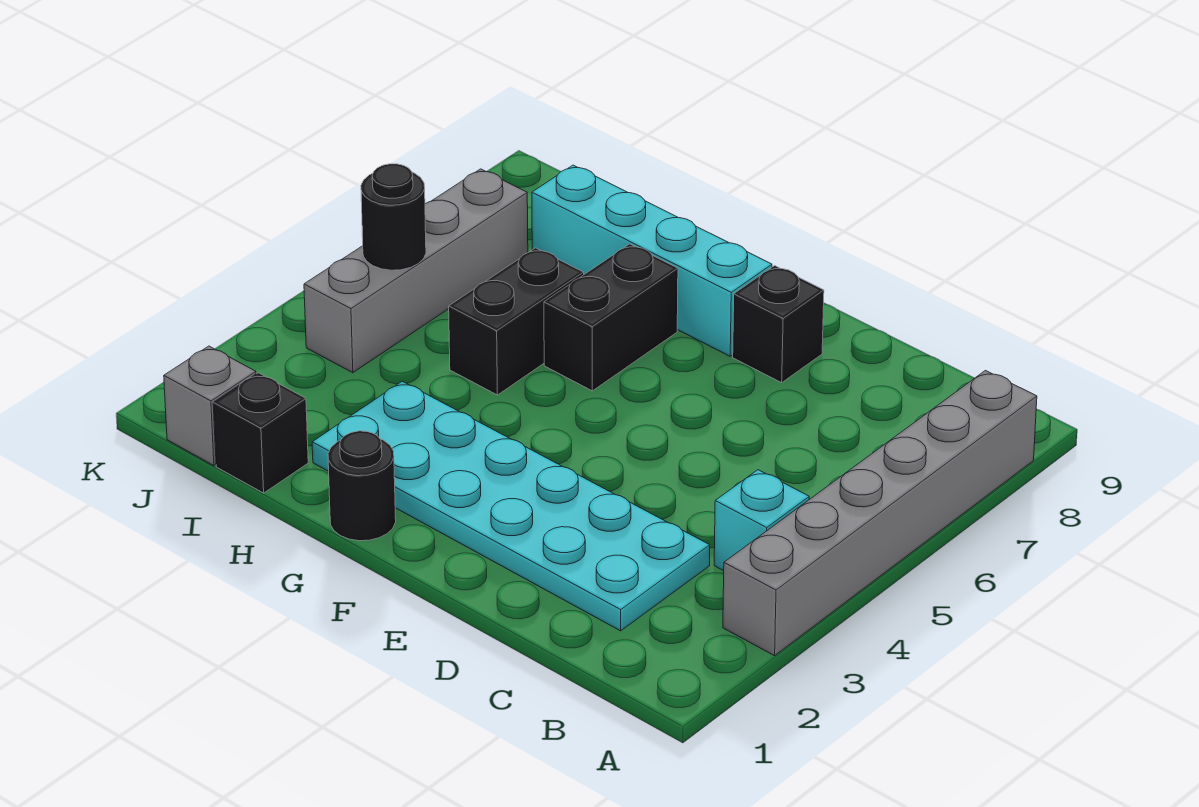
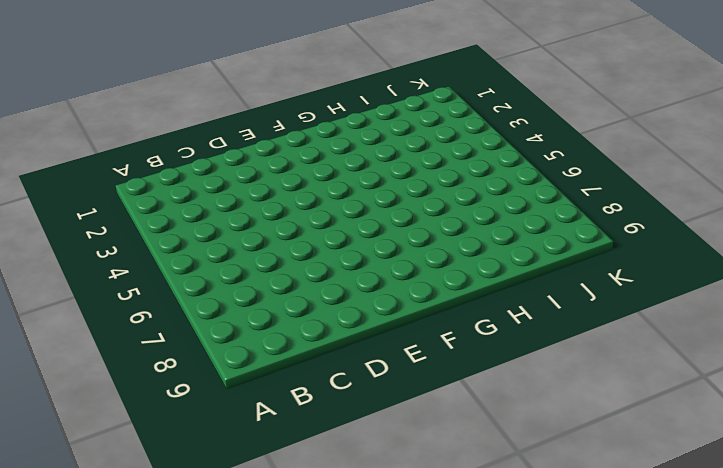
none -> grey 1x6 brick [723,371,1037,656]
none -> cyan 1x1 brick [714,470,809,571]
none -> cyan 2x6 plate [312,381,710,631]

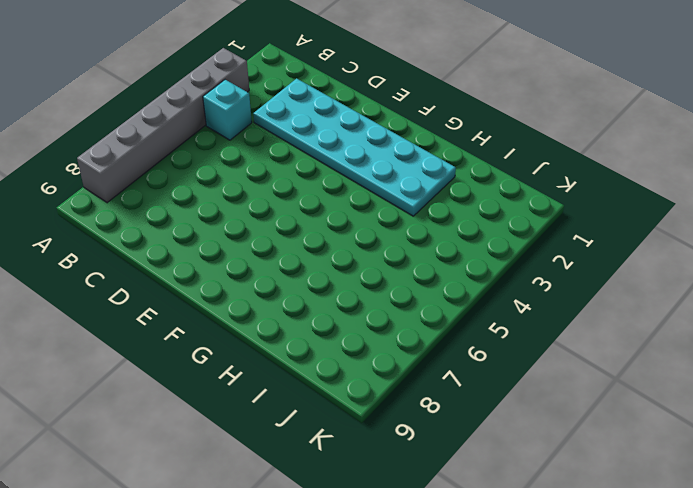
none -> black 1x1 brick [733,266,824,383]
none -> cyan 1x4 brick [532,165,772,356]
none -> black 1x1 round brick [328,431,396,541]

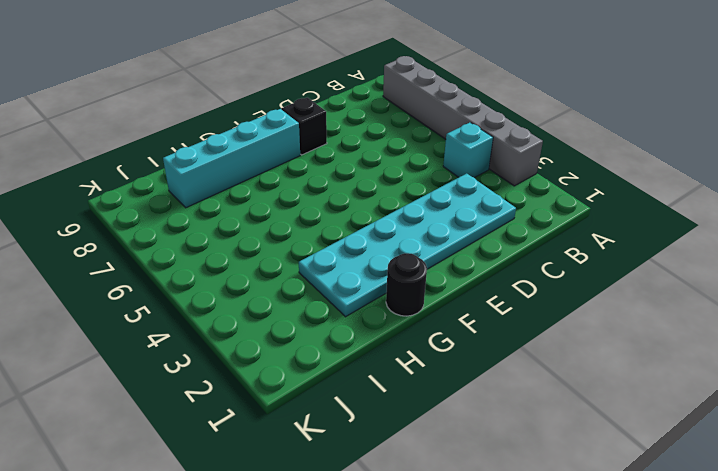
none -> black 1x2 brick [544,244,678,391]
none -> black 1x2 brick [449,248,584,395]
none -> black 1x1 brick [213,373,308,493]

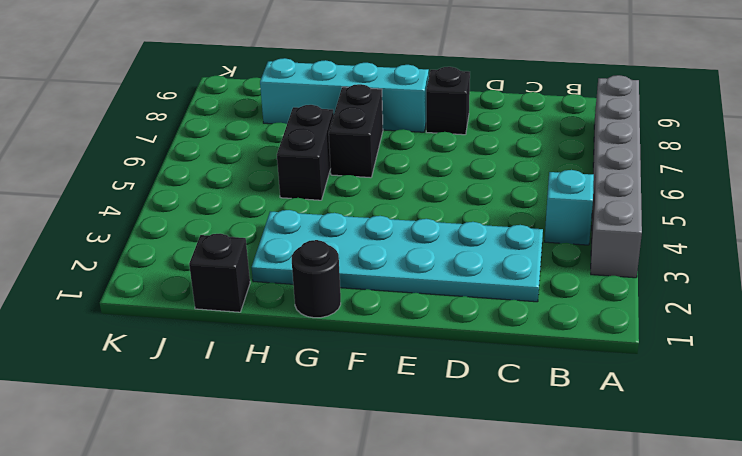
none -> grey 1x1 brick [164,346,256,466]
none -> grey 1x4 brick [304,169,528,373]
none -> black 1x1 round brick [361,164,426,270]

